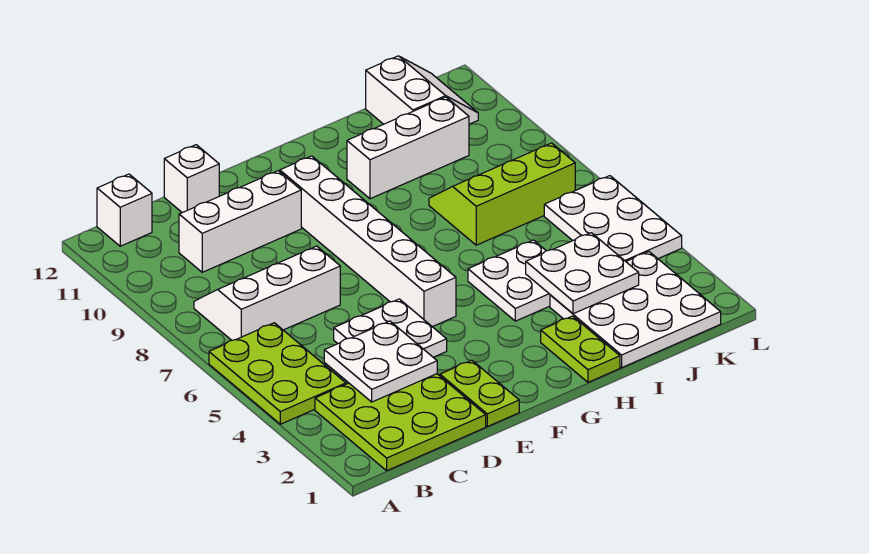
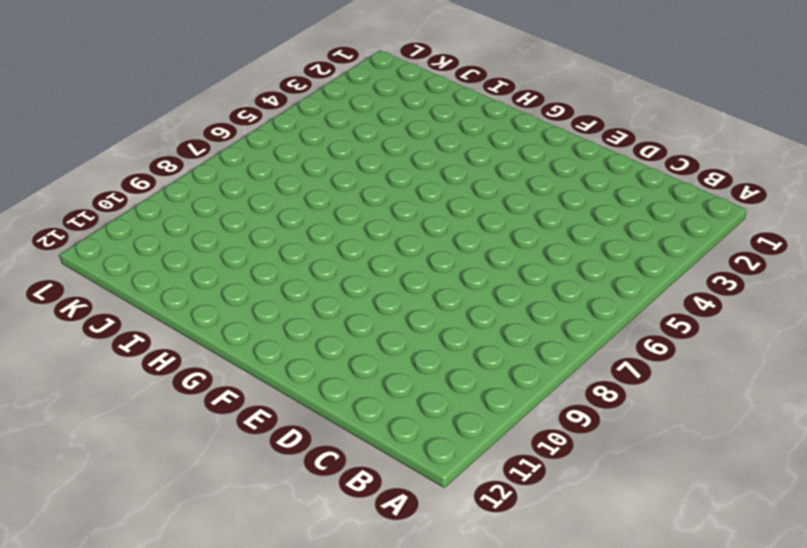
none -> lime 2x3 plate [209,323,346,424]
none -> lime 3x3 plate [315,374,486,471]
none -> white 2x3 slope [194,246,340,340]

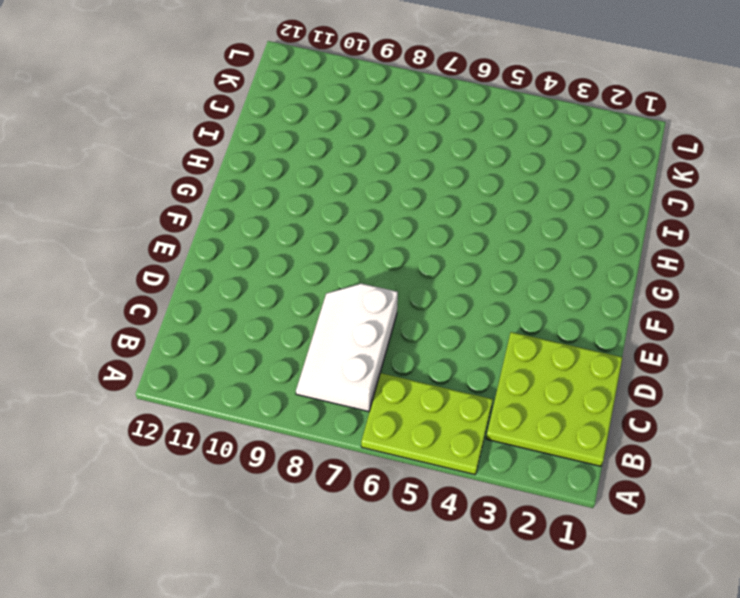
none -> white 1x1 brick [97,174,152,246]
none -> white 1x3 brick [179,171,301,272]
none -> white 2x2 plate [334,299,447,357]

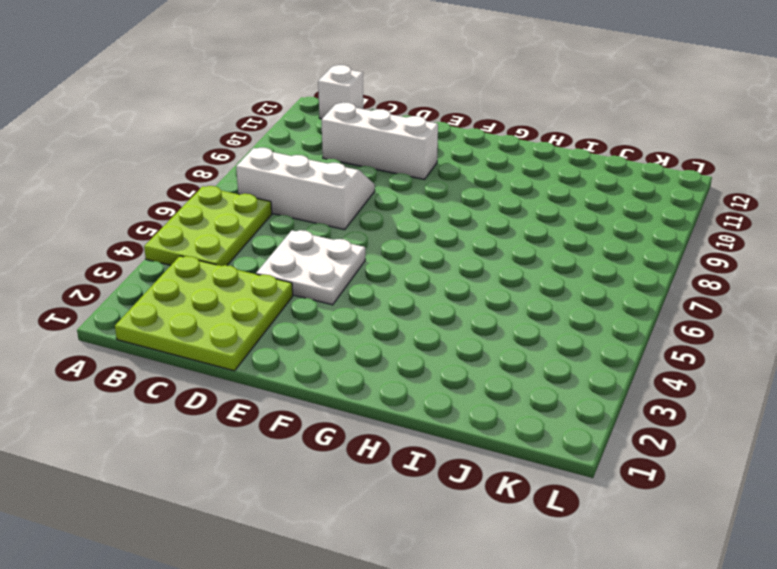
none -> white 1x1 brick [164,145,219,213]
none -> lime 1x2 plate [440,360,519,427]
none -> white 1x6 brick [280,156,456,327]

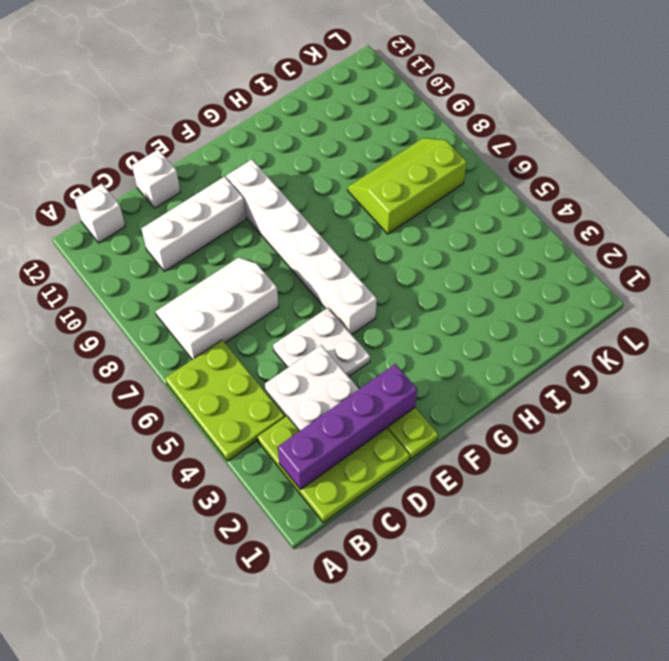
purple 1x4 brick [278,364,418,490] -> none
none -> lime 1x2 plate [541,316,620,382]
none -> white 2x2 plate [468,240,550,321]
none -> white 1x3 brick [347,97,469,199]

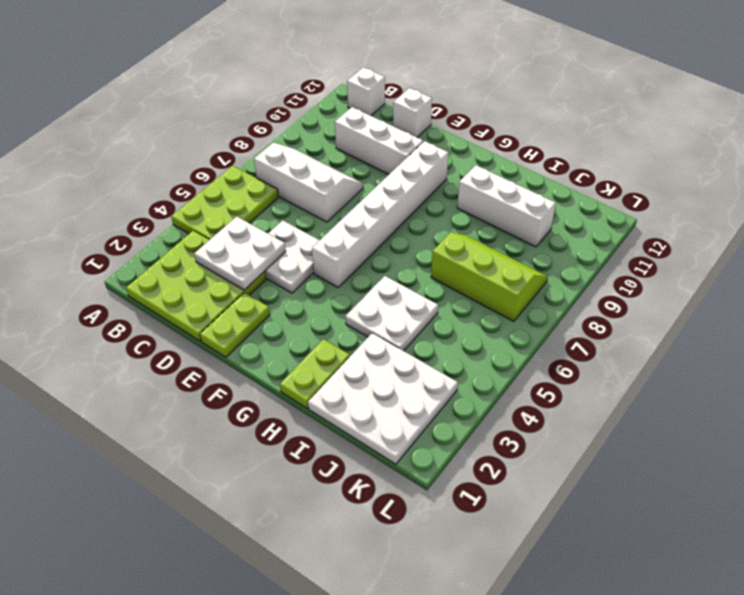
none -> white 2x2 slope [366,56,478,124]
none -> white 2x3 plate [544,176,682,261]
none -> white 2x2 plate [526,233,639,314]

